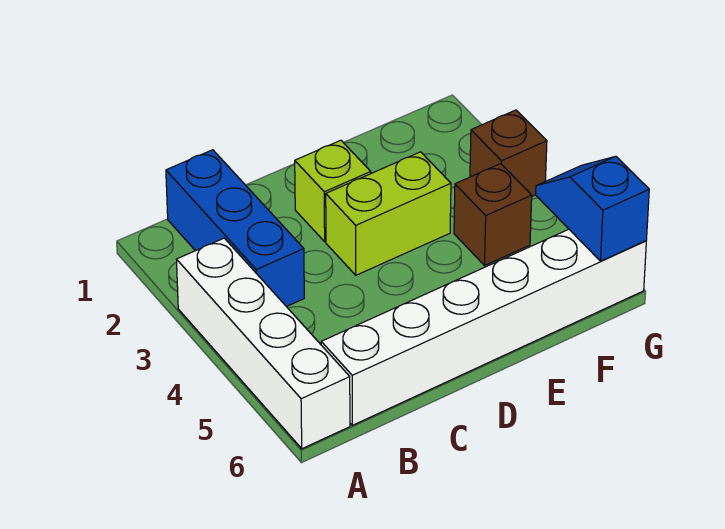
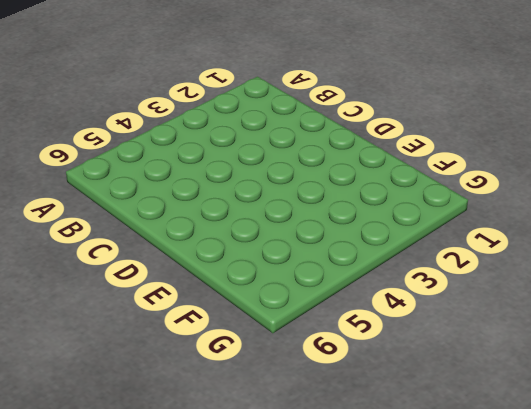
none -> white 1x4 brick [176,238,350,449]
none -> blue 1x3 brick [166,150,304,307]

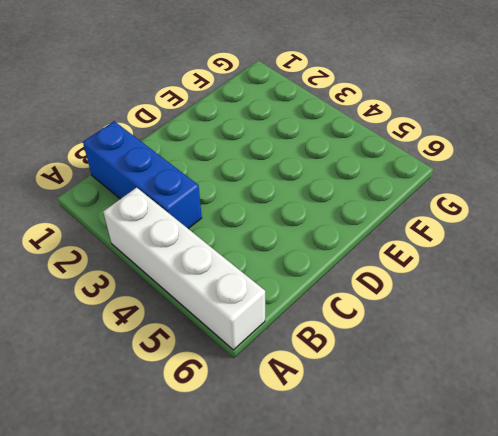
none -> white 1x6 brick [321,229,646,425]
none -> lime 1x1 brick [295,140,371,241]

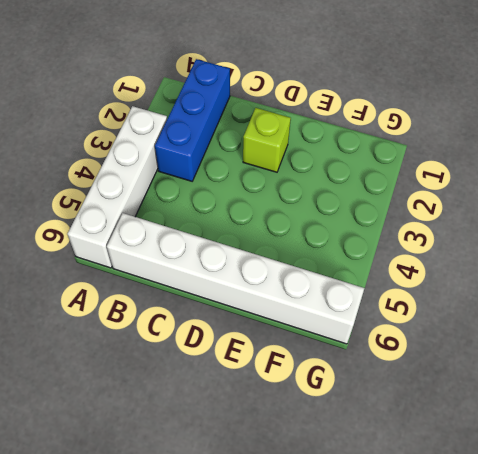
none -> lime 1x2 brick [326,152,451,275]
none -> brown 1x1 brick [454,164,532,265]

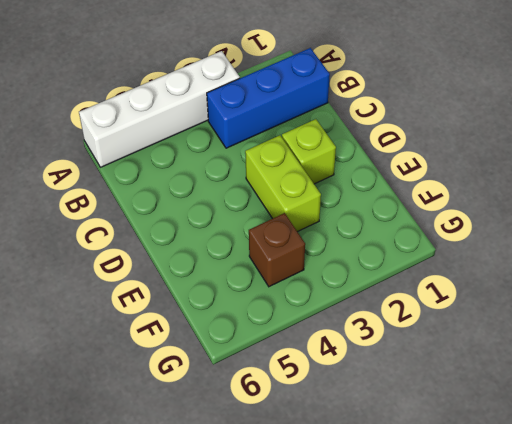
none -> white 1x6 brick [321,229,646,425]
none -> brown 1x1 brick [470,110,547,196]

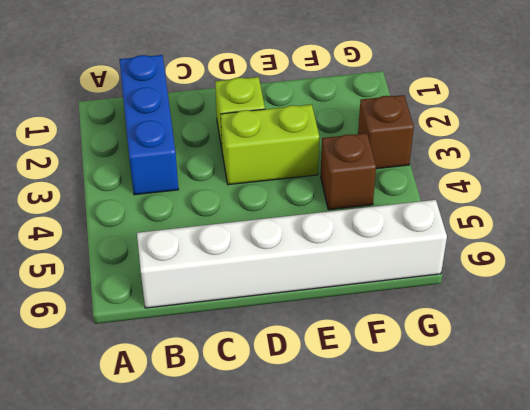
none -> white 1x4 brick [176,238,350,449]
none -> blue 1x2 slope [536,156,649,261]

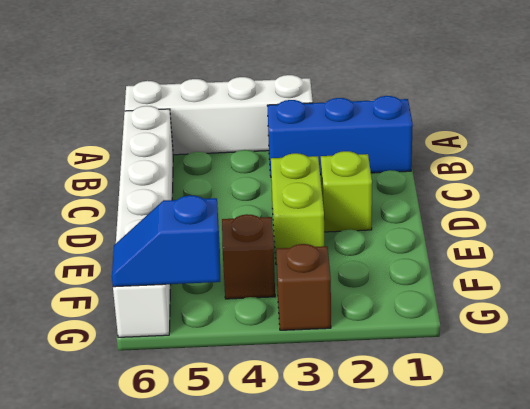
blue 1x2 slope [112,195,220,287] -> blue 1x2 slope turned to [536,156,649,261]

